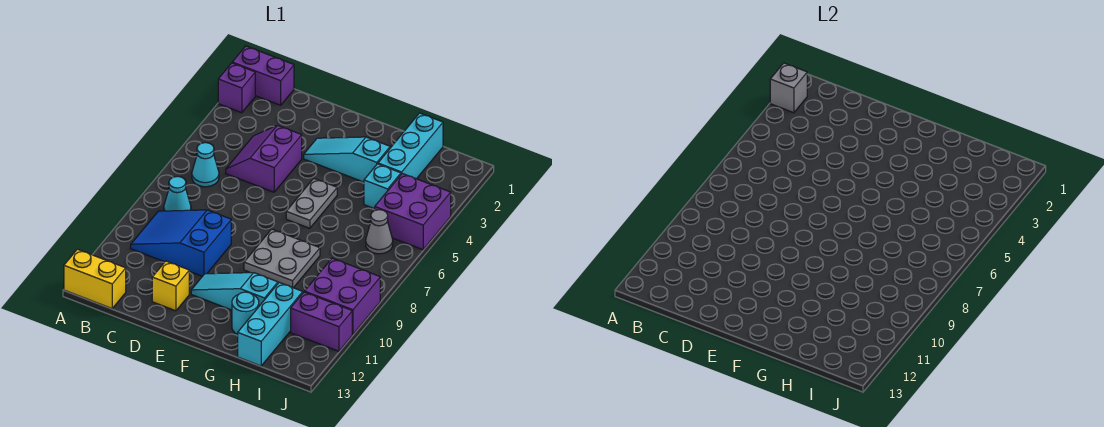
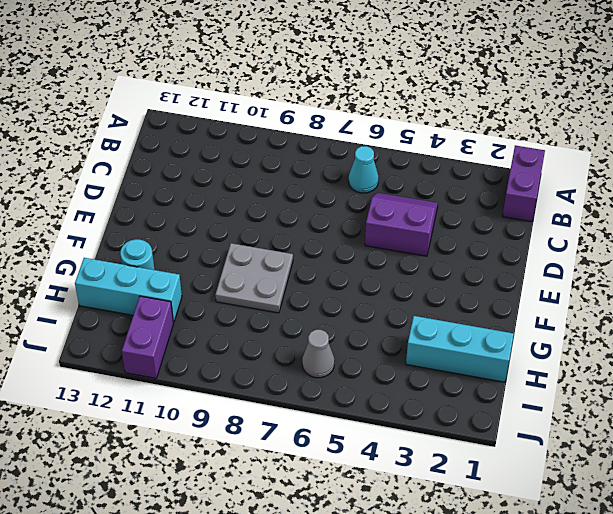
none -> purple 1x1 brick [218,63,255,113]
none -> yellow 1x2 brick [64,249,126,308]
none -> cyan 1x1 cone [164,176,191,211]

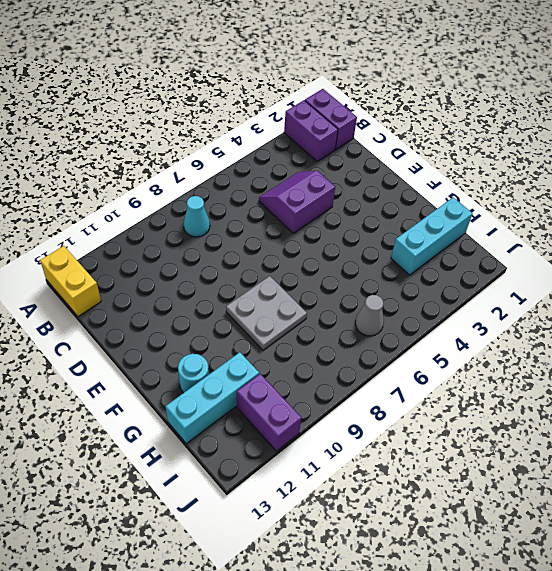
purple 1x2 brick [284,100,338,161] -> purple 1x1 brick [218,63,255,113]
none -> cyan 1x1 cone [192,143,219,187]
none -> blue 2x3 slope [131,210,231,276]
none -> yellow 1x1 brick [152,261,189,311]

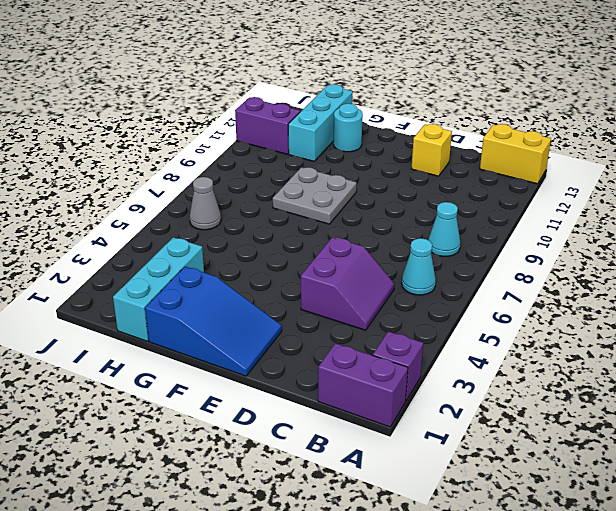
blue 2x3 slope [145,267,282,376] -> blue 2x3 slope moved to [131,210,231,276]
none -> cyan 1x3 slope [304,137,390,182]
none -> cyan 1x3 slope [191,273,278,310]
none -> grey 1x2 plate [286,179,337,228]

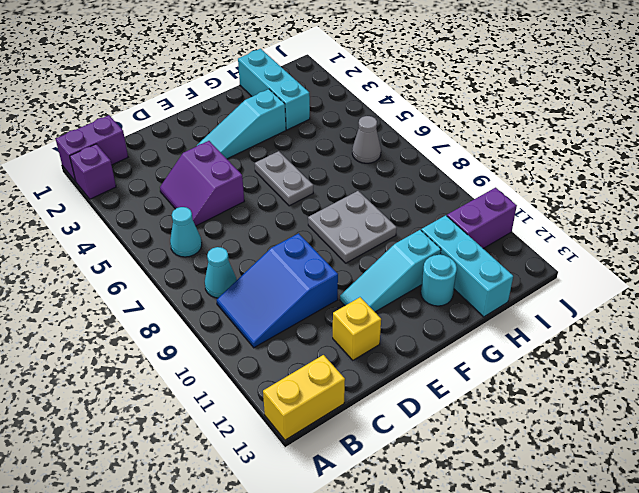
none -> cyan 1x1 brick [364,164,401,209]
none -> purple 2x2 brick [375,174,451,250]
none -> purple 2x2 brick [305,258,380,334]

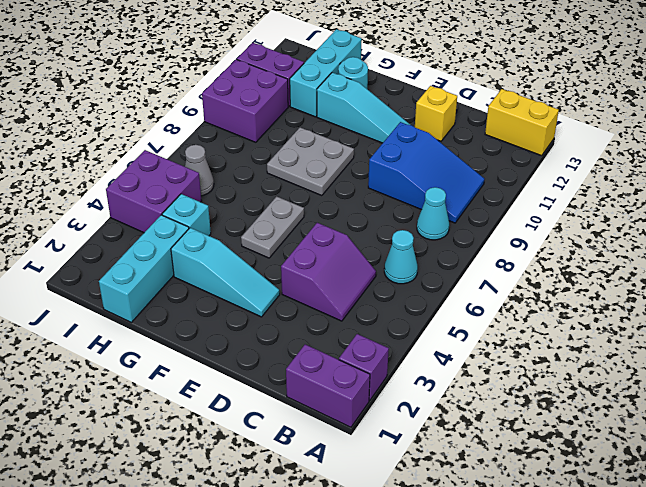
none -> grey 1x1 brick [770,63,807,113]

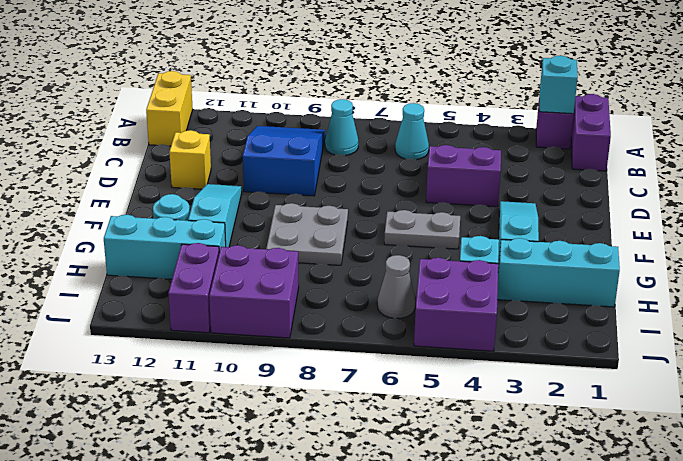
cyan 1x1 brick [539,56,578,114] -> grey 1x1 brick [770,63,807,113]

